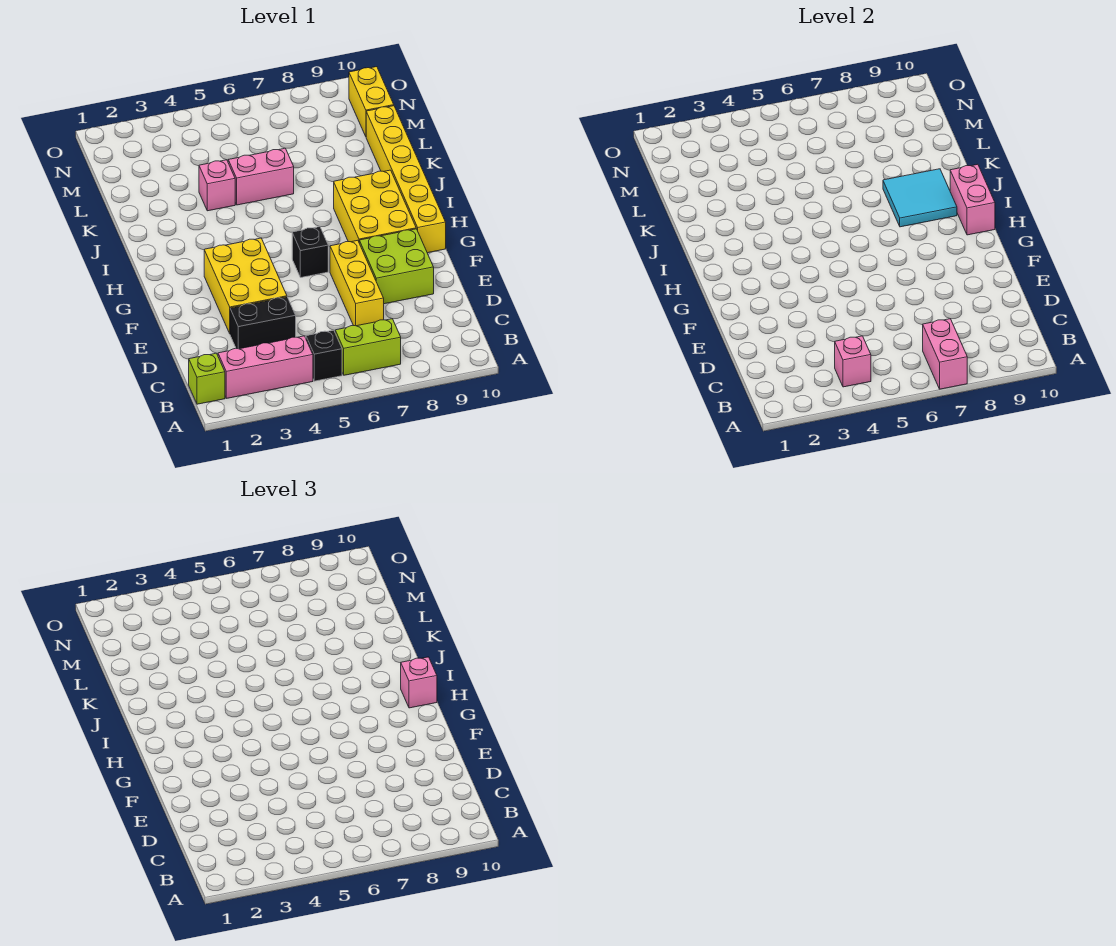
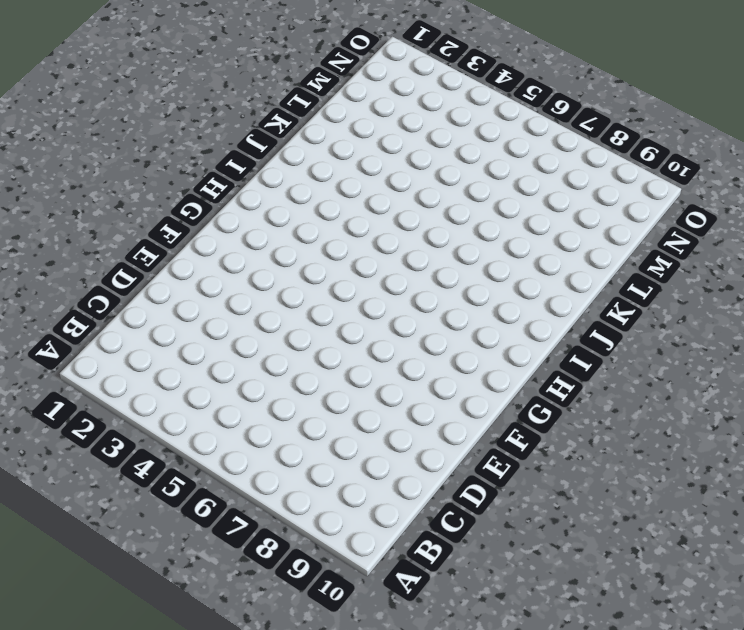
none -> lime 1x1 brick [189,353,225,404]
none -> pink 1x3 brick [218,336,313,398]
none -> black 1x1 brick [306,330,342,381]

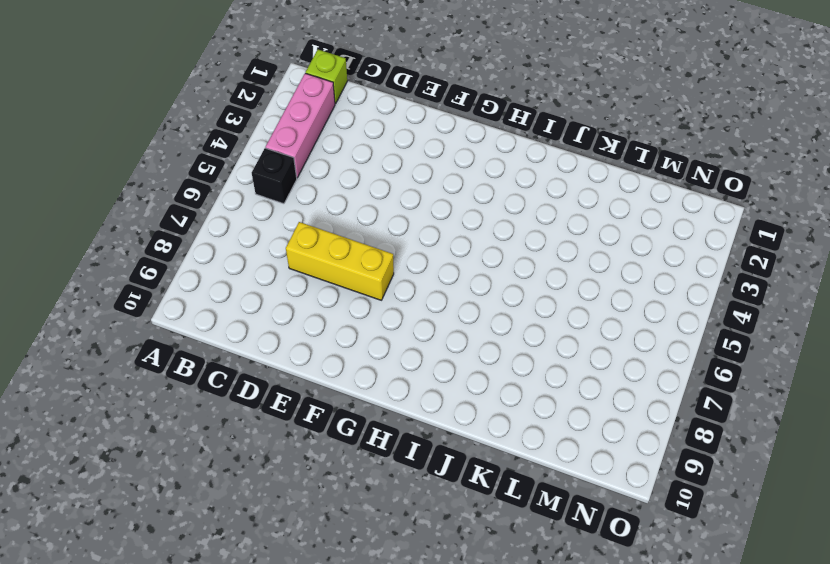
none -> lime 1x2 brick [335,319,401,375]
none -> black 1x2 brick [230,297,296,349]
none -> yellow 2x3 brick [204,238,287,333]

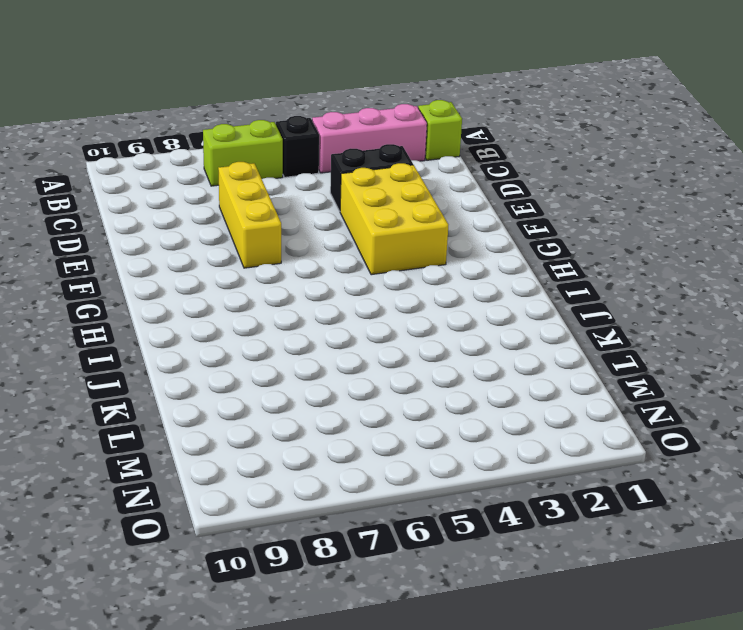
none -> lime 2x2 brick [359,229,434,304]
none -> black 1x1 brick [292,227,328,277]
none -> yellow 2x3 brick [334,170,416,242]

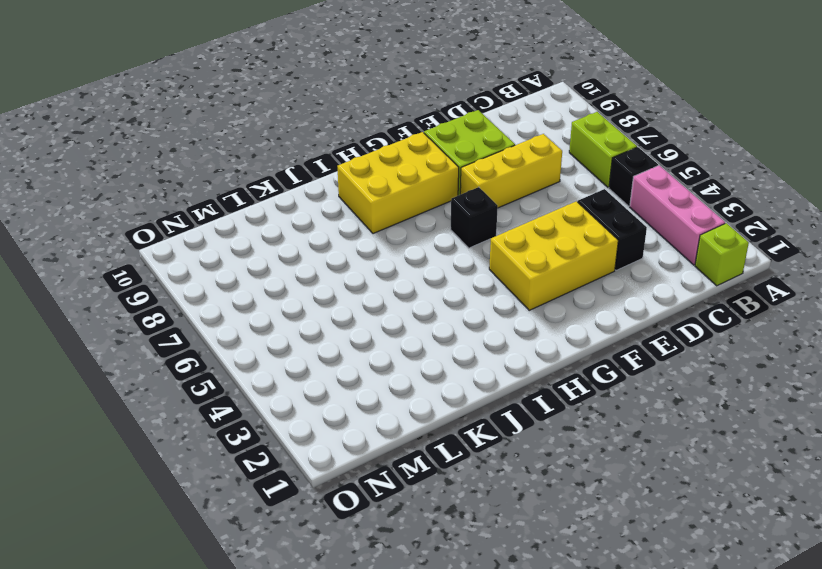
none -> yellow 1x6 brick [366,106,446,253]
none -> pink 1x1 brick [199,160,235,211]
none -> pink 1x2 brick [228,148,294,205]

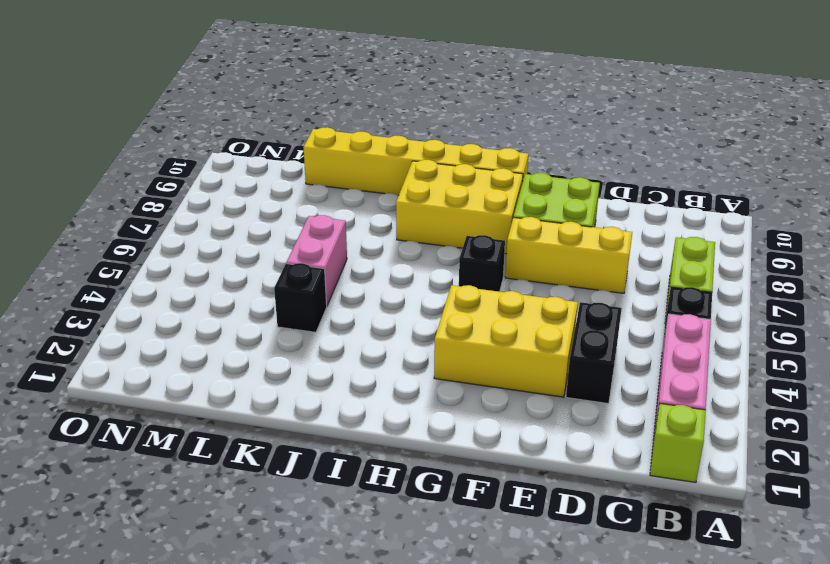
black 1x1 brick [274,263,327,332] -> pink 1x1 brick [199,160,235,211]
none -> yellow 1x2 brick [349,67,394,136]
none -> pink 1x2 brick [923,319,967,389]
none -> pink 1x1 brick [835,336,871,387]

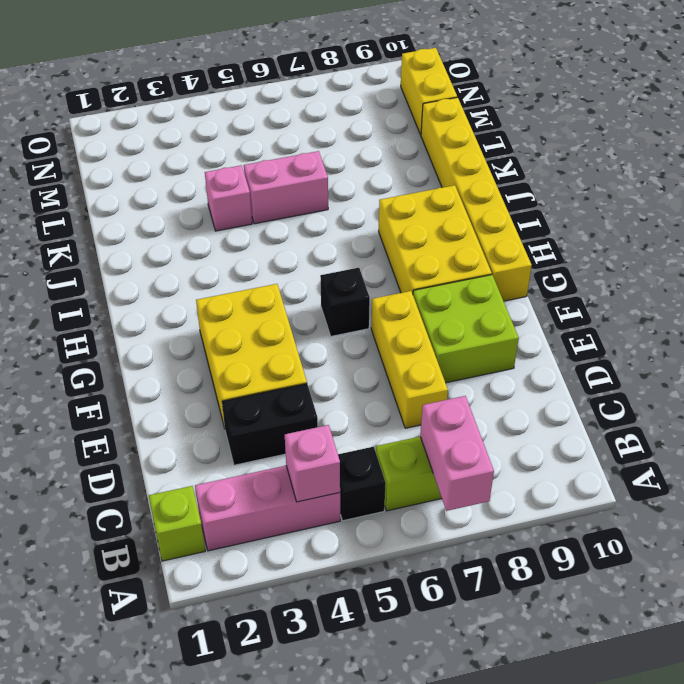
none -> pink 1x2 brick [950,164,995,235]
none -> cyan 2x2 tile [883,169,957,227]
none -> pink 1x1 brick [401,657,437,708]

